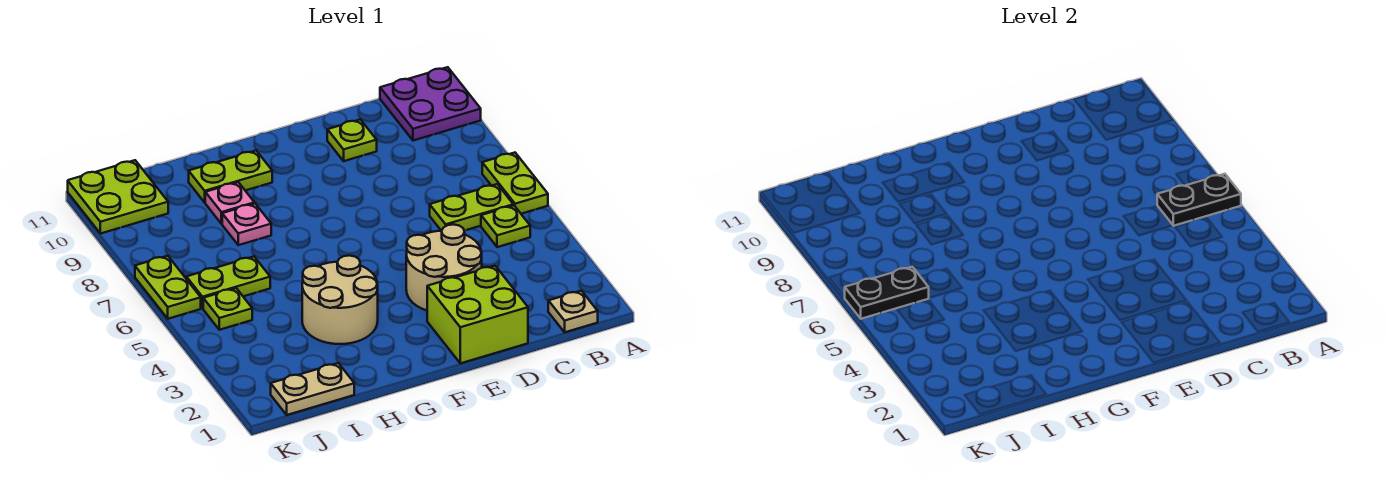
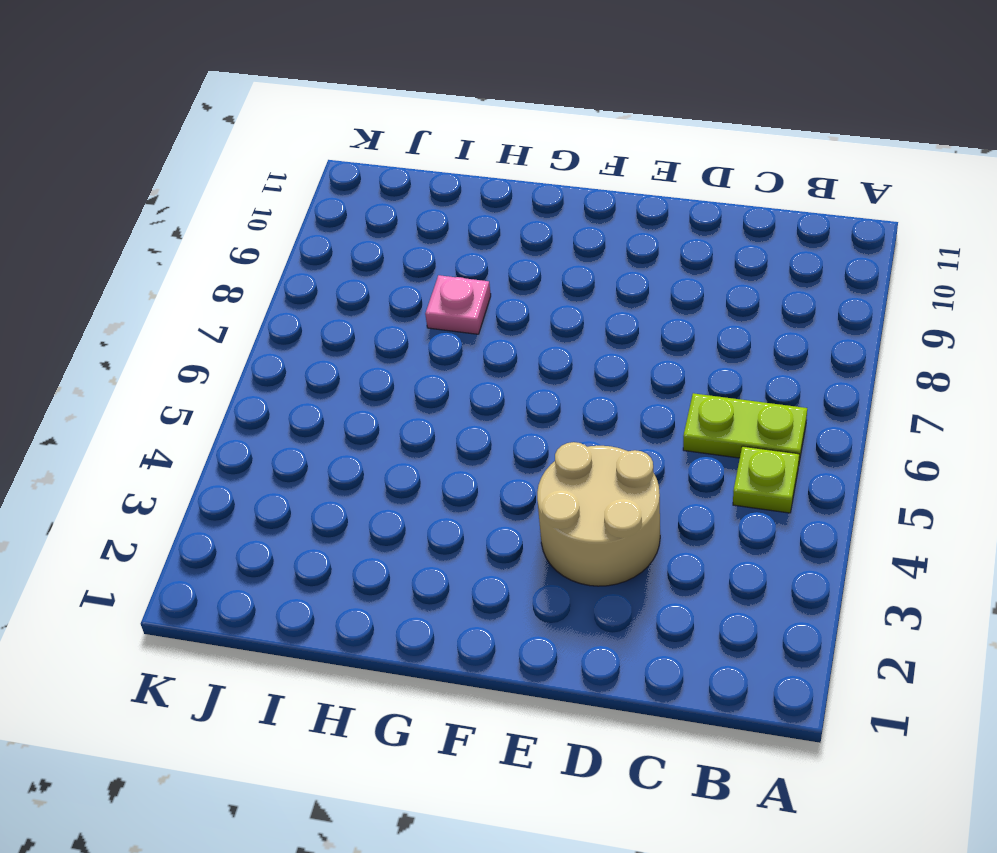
none -> lime 1x2 plate [482,153,548,214]
none -> purple 2x2 plate [380,67,481,141]
none -> tan 1x1 plate [548,291,598,332]

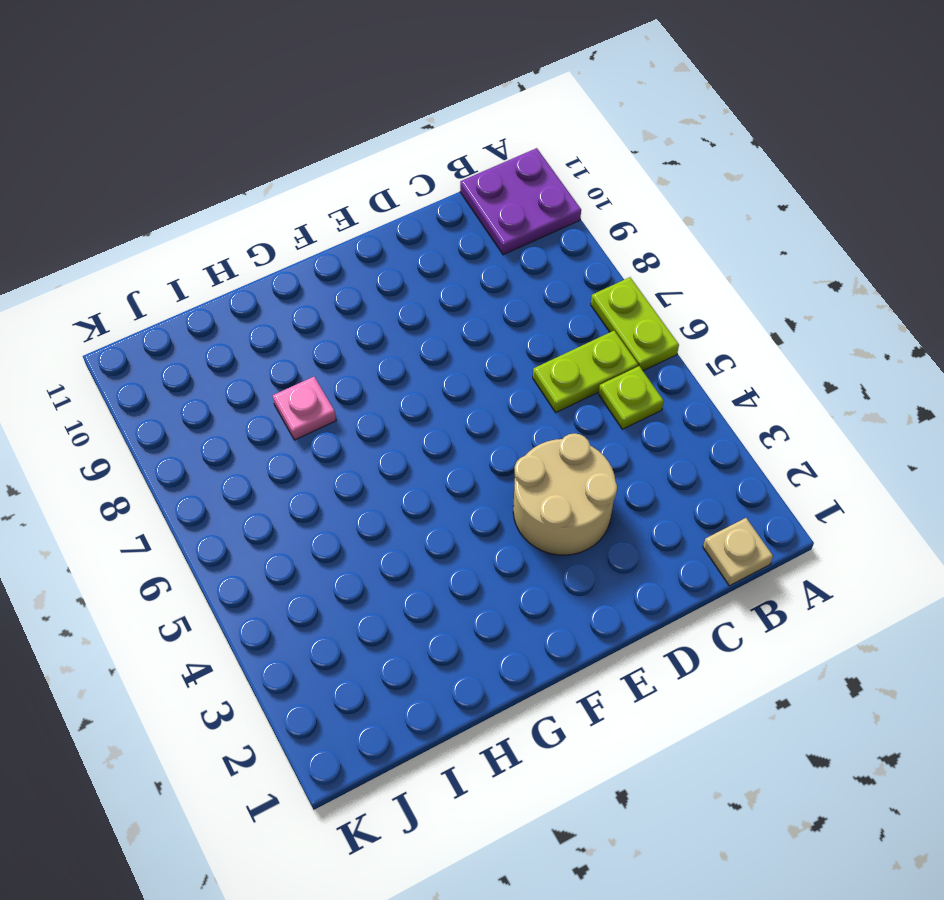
none -> lime 2x2 brick [427,266,528,363]
none -> lime 1x1 plate [327,120,377,161]
none -> tan 2x2 round brick [302,255,378,344]

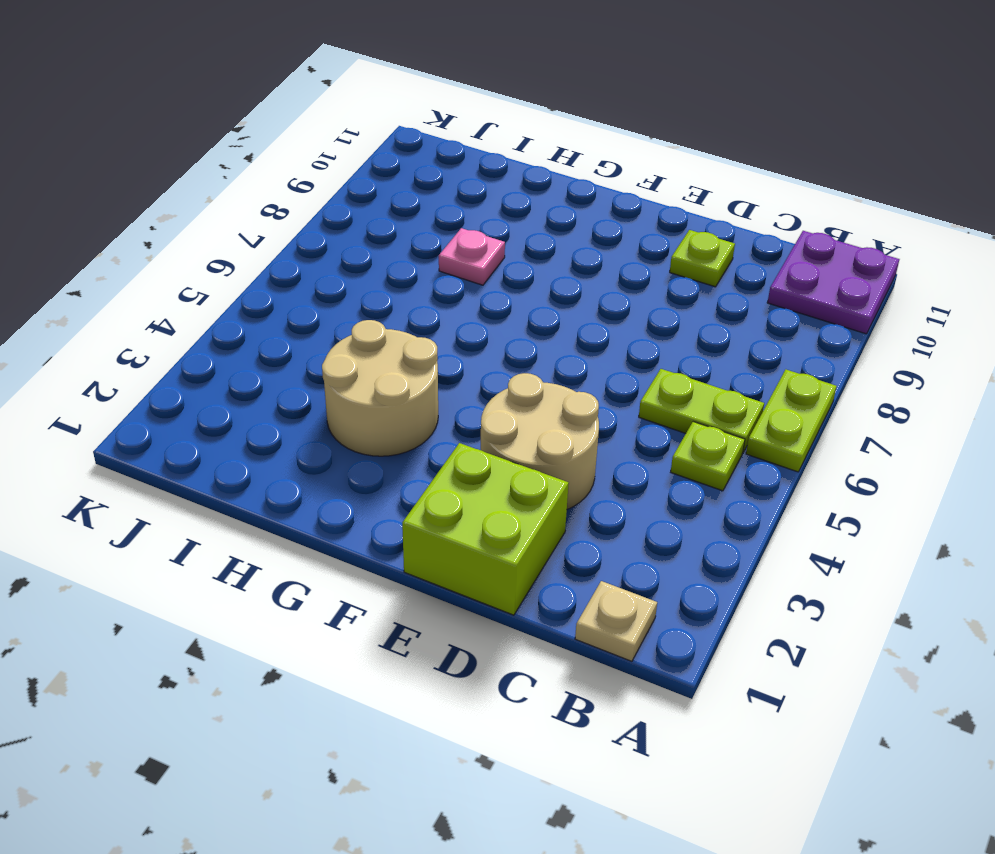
none -> lime 1x2 plate [189,151,272,202]
none -> pink 1x1 plate [205,182,254,224]
none -> tan 1x2 plate [271,363,354,415]

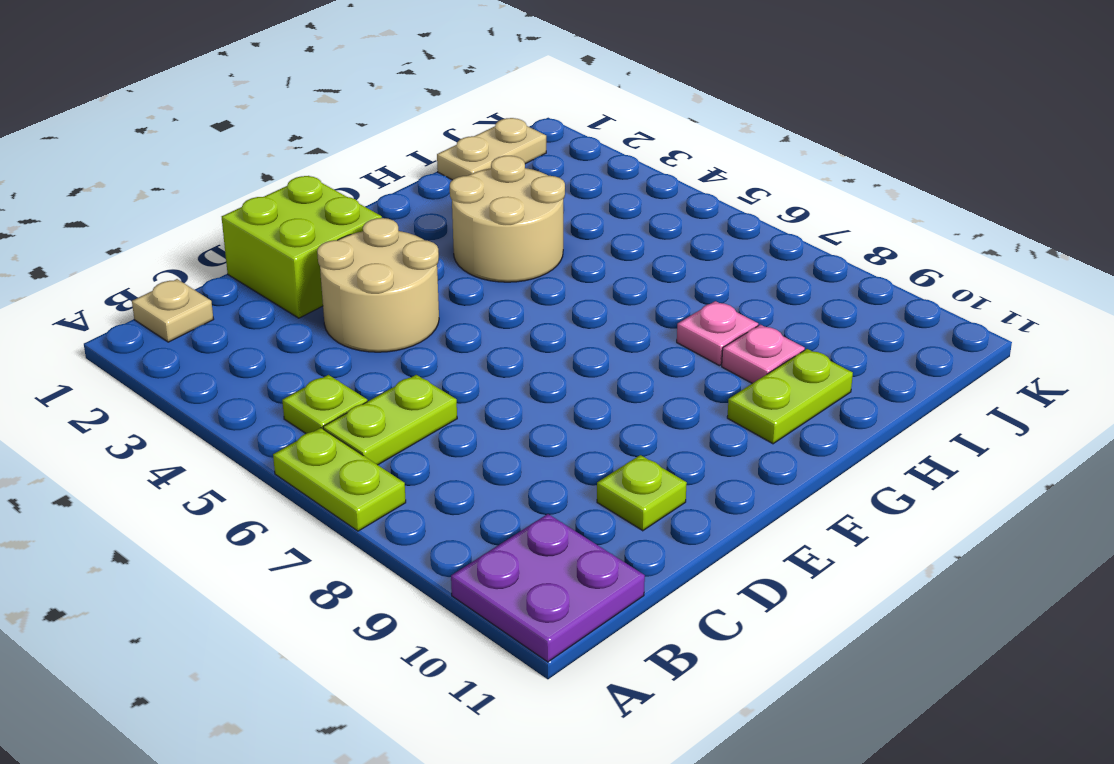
none -> lime 1x2 plate [186,257,270,309]
none -> lime 1x1 plate [203,288,252,330]
none -> lime 2x2 plate [68,160,168,234]

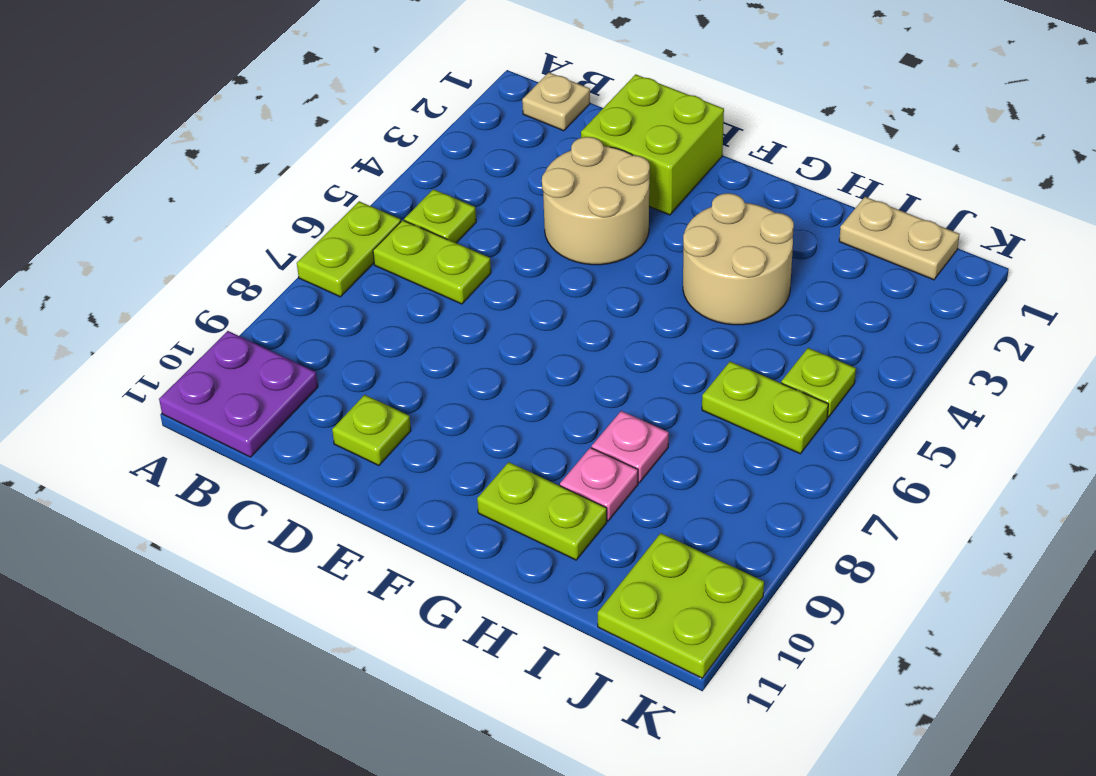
none -> lime 1x2 plate [135,256,201,319]
none -> black 1x2 plate [1157,174,1241,226]
none -> black 1x2 plate [845,267,929,319]

